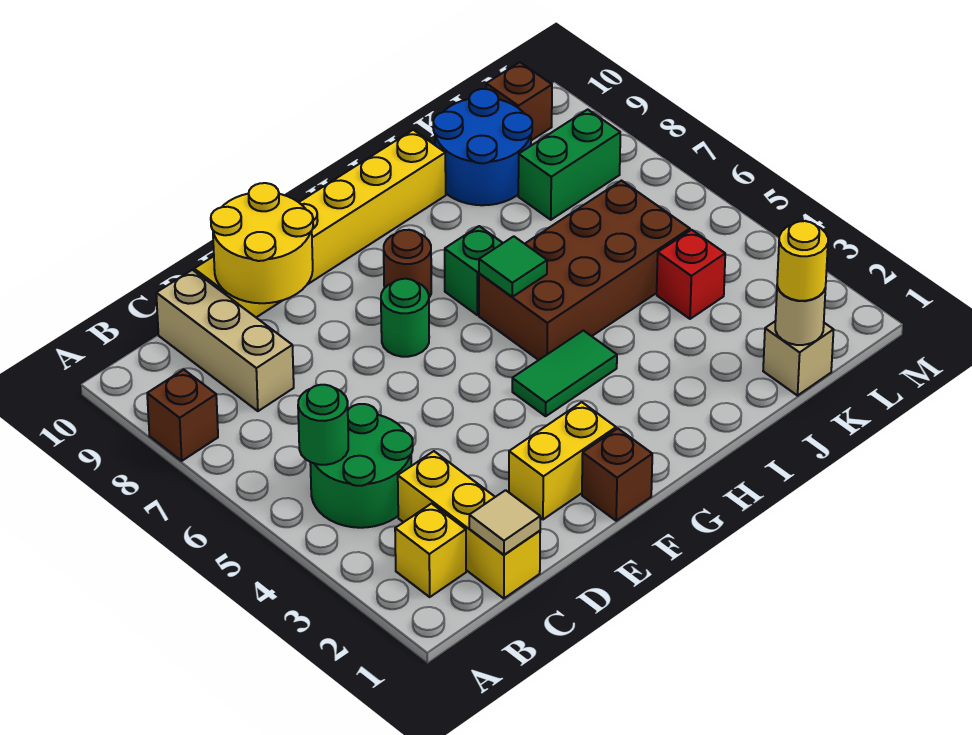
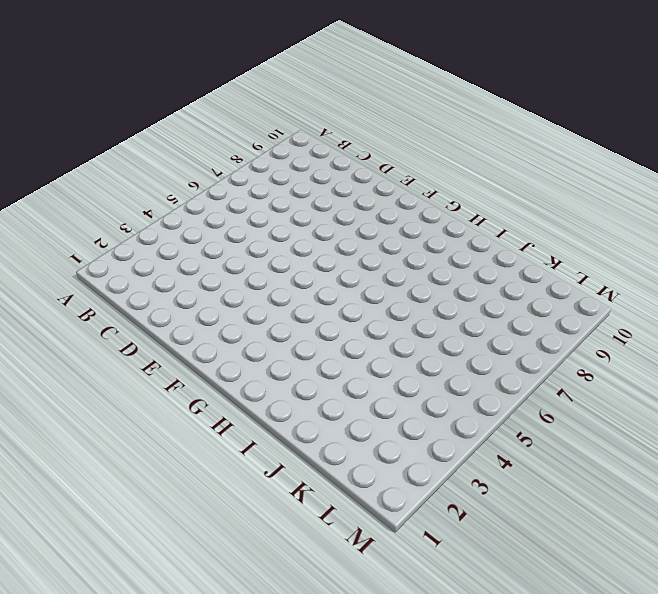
none -> brown 1x1 brick [147,370,218,461]
none -> yellow 1x1 brick [395,504,466,597]
none -> green 2x2 round brick [310,404,413,528]

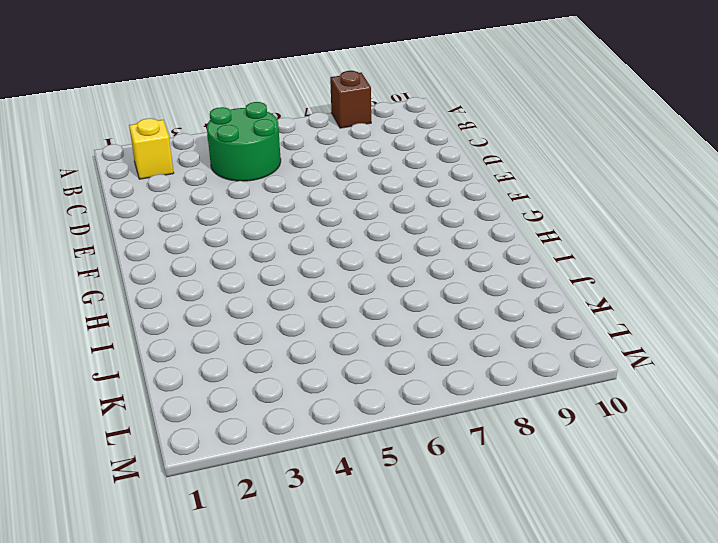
none -> yellow 1x3 brick [398,451,540,598]
none -> tan 1x3 brick [156,270,294,411]
none -> yellow 1x6 brick [194,130,446,317]

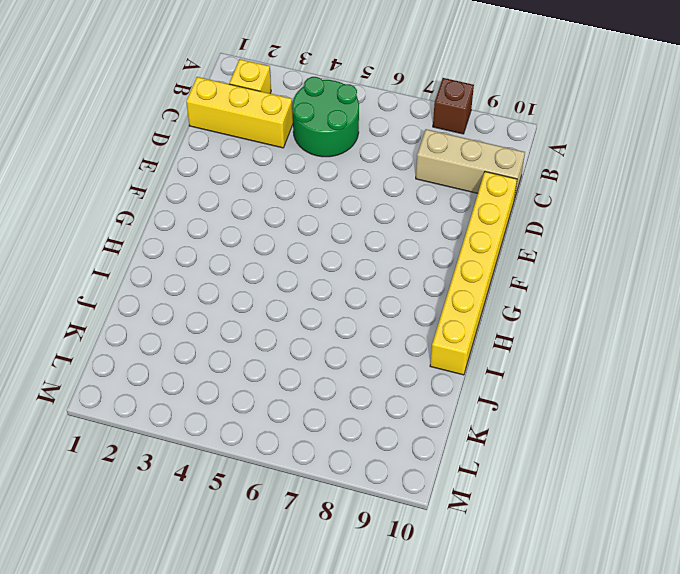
none -> yellow 1x2 brick [509,402,616,519]
none -> brown 1x1 brick [582,429,652,521]
none -> green 1x1 round brick [381,279,429,357]

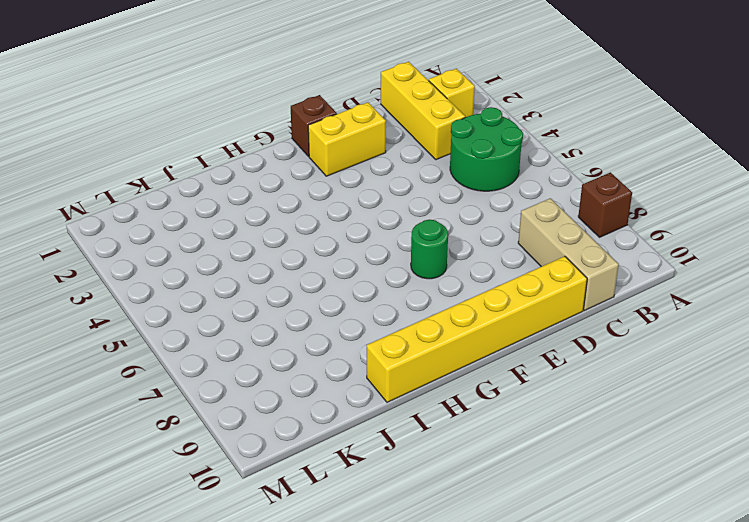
none -> green 1x2 tile [512,331,617,416]
none -> brown 1x1 round brick [384,230,431,297]
none -> brown 2x4 brick [479,181,690,360]

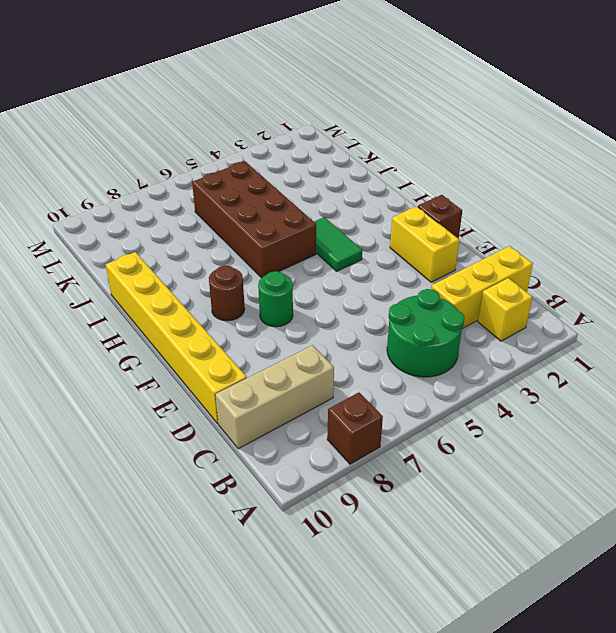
none -> green 1x1 brick [445,226,503,315]
none -> blue 2x2 round brick [433,89,532,205]
none -> tan 1x1 brick [763,321,834,396]

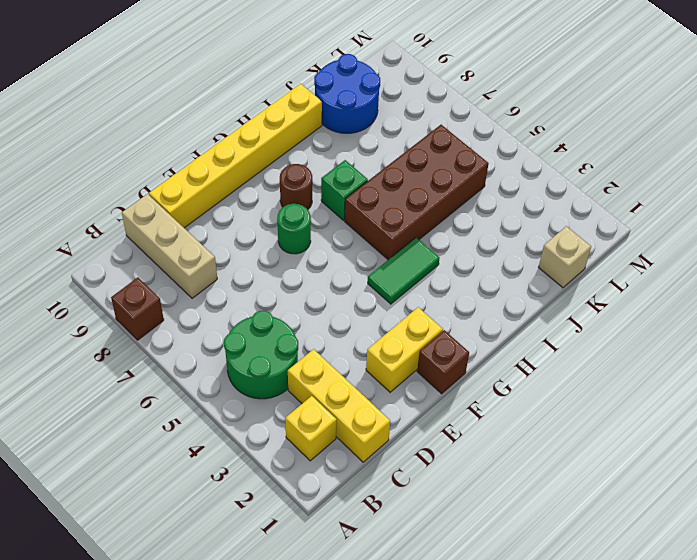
none -> red 1x1 brick [657,230,725,319]
none -> green 1x2 brick [518,109,620,220]
none -> brown 1x1 brick [486,62,552,140]

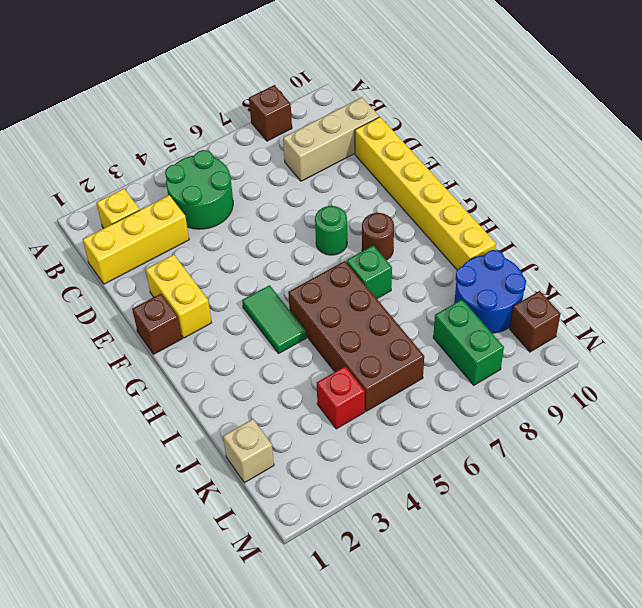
none -> green 1x1 round brick [298,385,348,465]
none -> tan 1x1 tile [469,490,540,555]
none -> yellow 2x2 round brick [211,183,313,303]

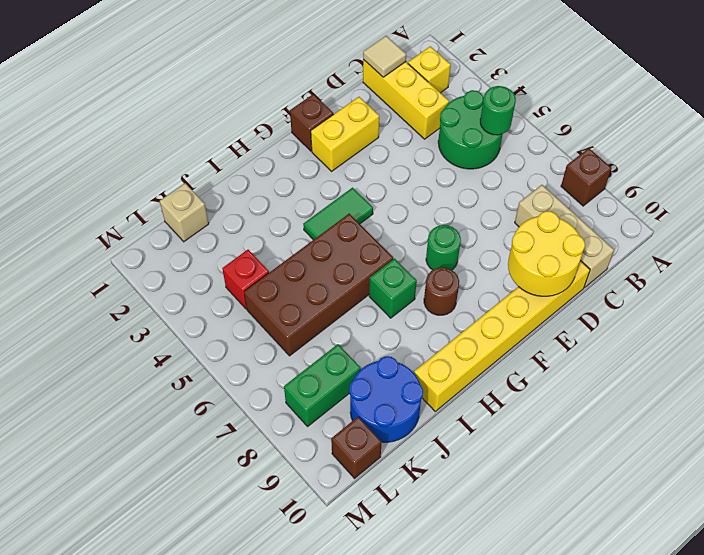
none -> green 1x1 tile [479,236,547,297]
none -> tan 1x1 round brick [775,287,826,345]
none -> yellow 1x1 round brick [777,221,828,301]

